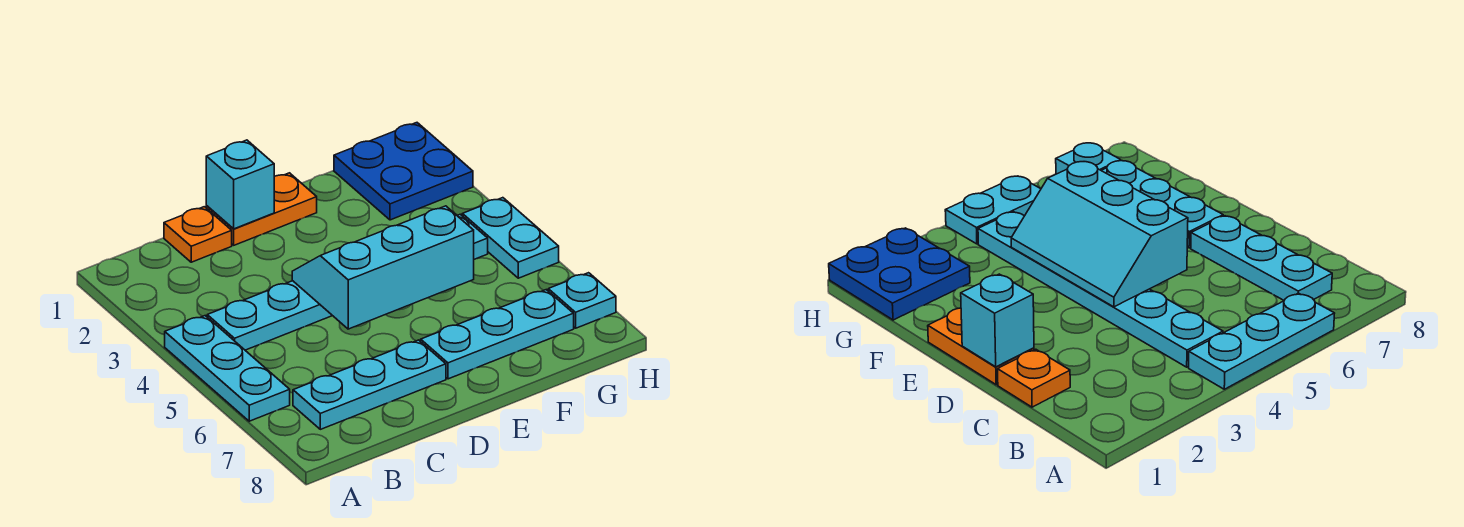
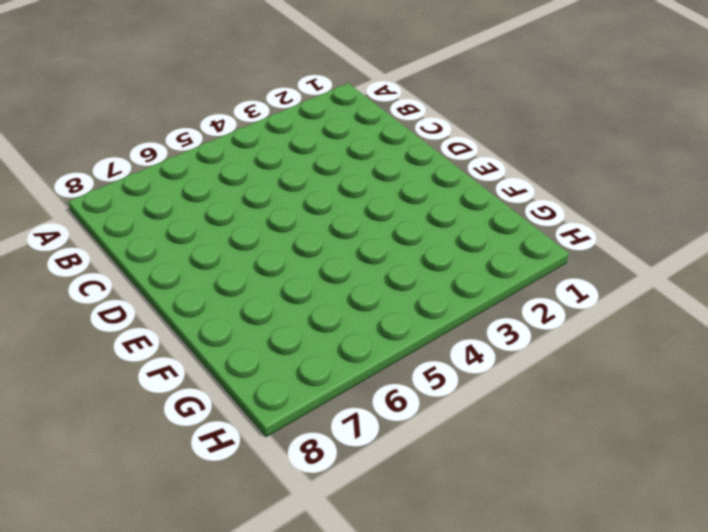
none -> cyan 1x3 plate [165,316,290,421]
none -> cyan 1x6 plate [207,214,488,350]

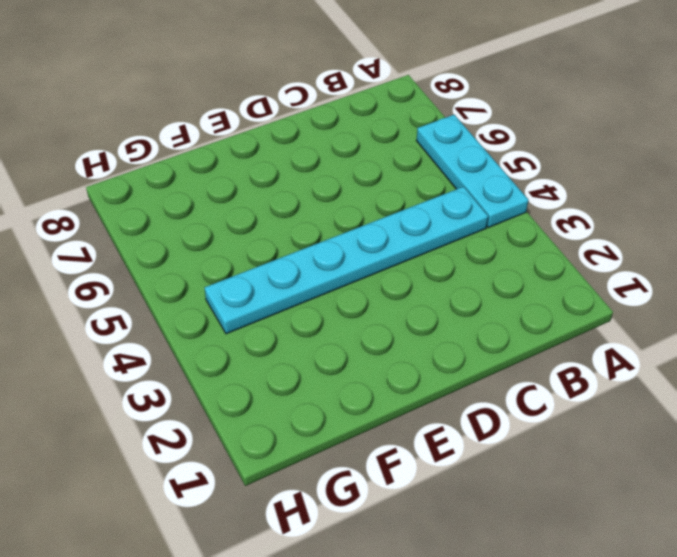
none -> cyan 1x3 plate [293,340,446,429]
none -> orange 1x1 plate [164,207,232,262]

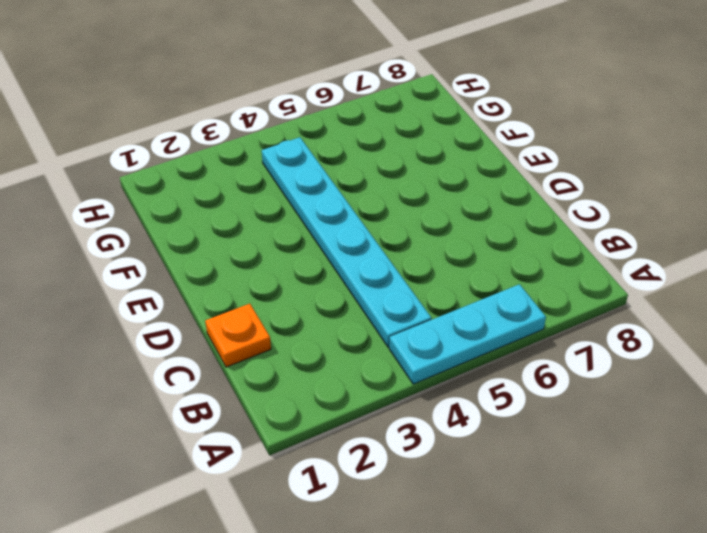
none -> cyan 1x3 plate [293,340,446,429]
none -> orange 1x2 plate [206,173,317,245]

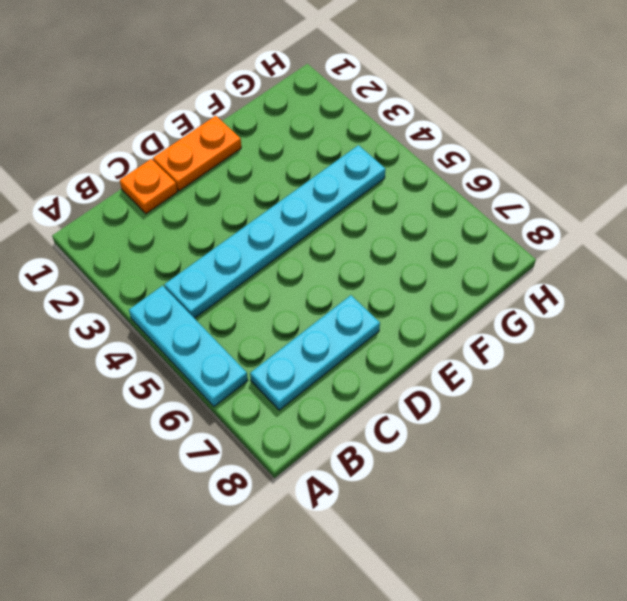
none -> cyan 1x3 plate [421,290,574,379]
none -> blue 2x2 plate [334,123,473,220]

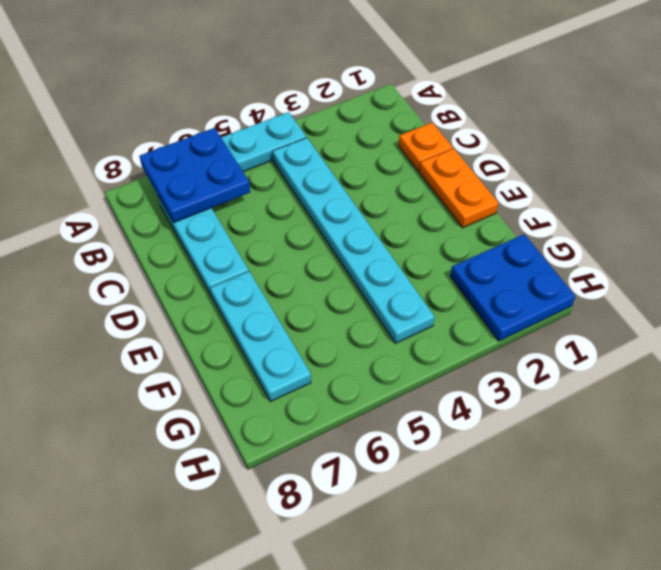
blue 2x2 plate [140,128,250,223] -> none
none -> cyan 1x2 plate [462,198,559,278]
none -> cyan 1x1 plate [548,273,616,328]

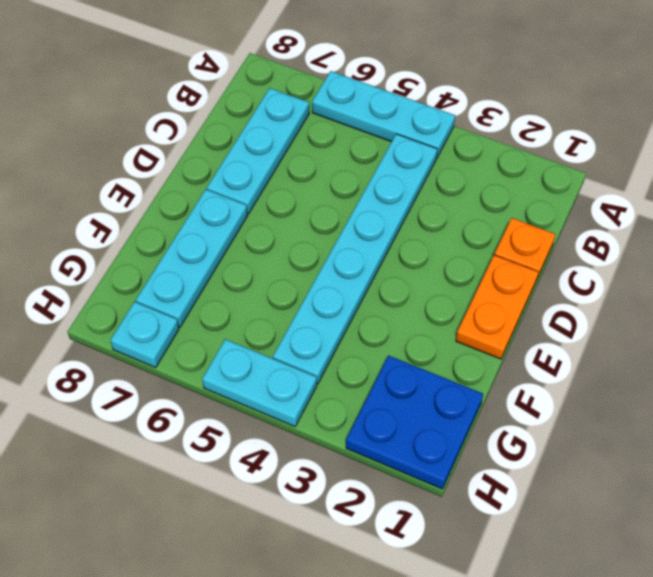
none -> cyan 1x1 brick [206,140,274,229]
none -> cyan 2x3 slope [292,206,474,329]

